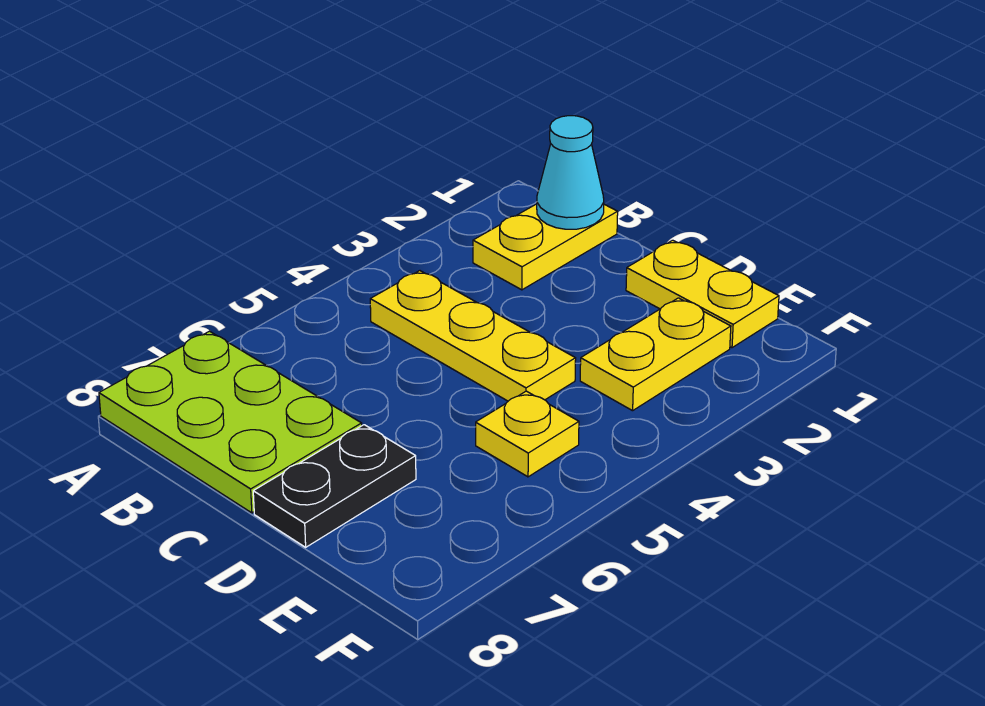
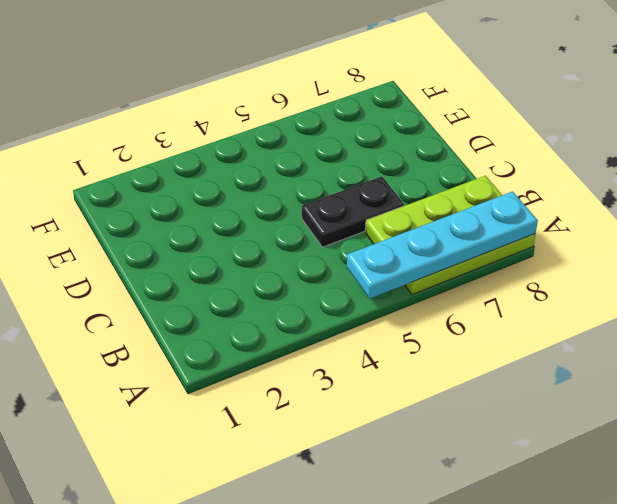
cyan 1x4 plate [347,191,538,298] -> none
lime 2x3 plate [365,176,535,294] -> lime 2x3 plate turned to [99,331,362,513]
black 1x2 plate [302,176,404,247] -> black 1x2 plate moved to [253,425,416,547]
none -> yellow 1x2 plate [473,204,618,290]
none -> yellow 1x3 plate [370,271,576,401]

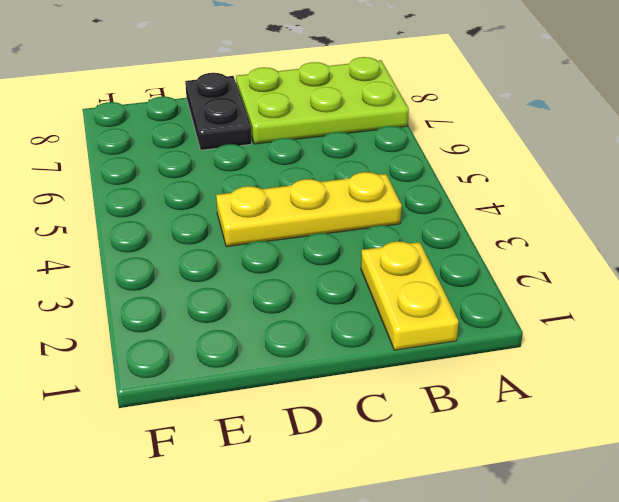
none -> yellow 1x2 plate [626,240,779,348]
none -> yellow 1x2 plate [580,298,731,411]

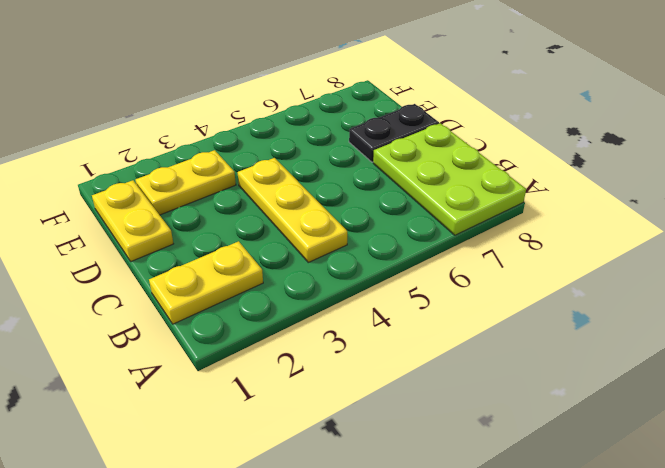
none -> yellow 1x1 plate [476,391,579,477]
none -> cyan 1x1 cone [537,116,604,229]

